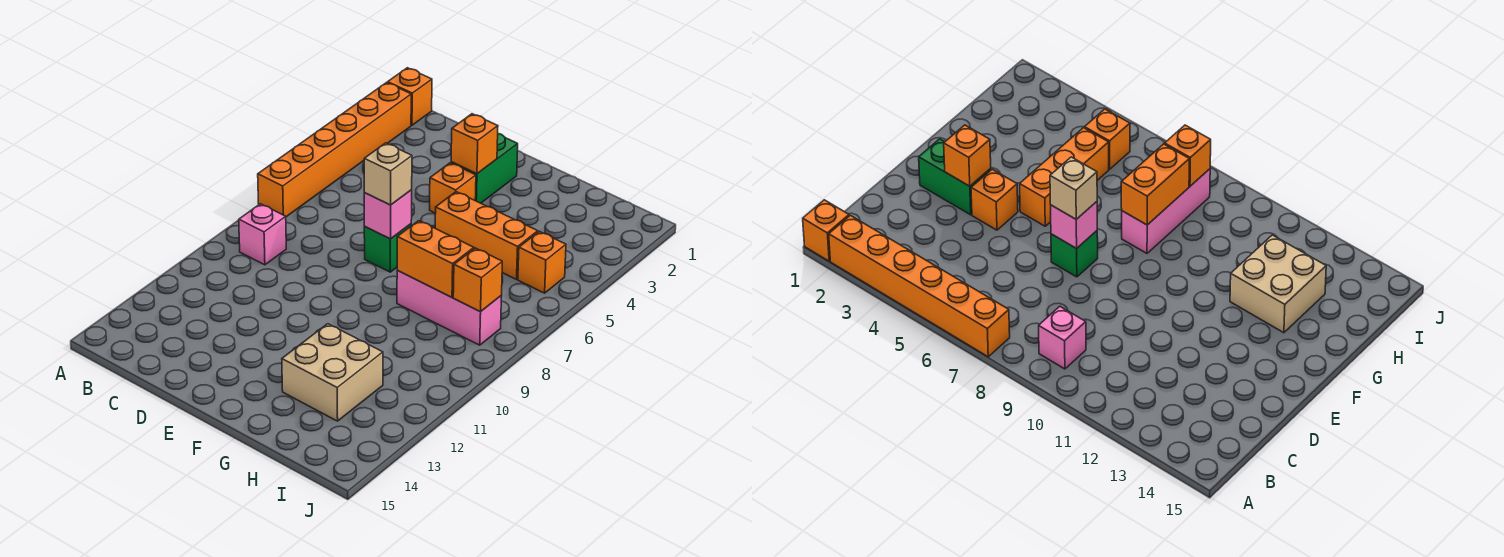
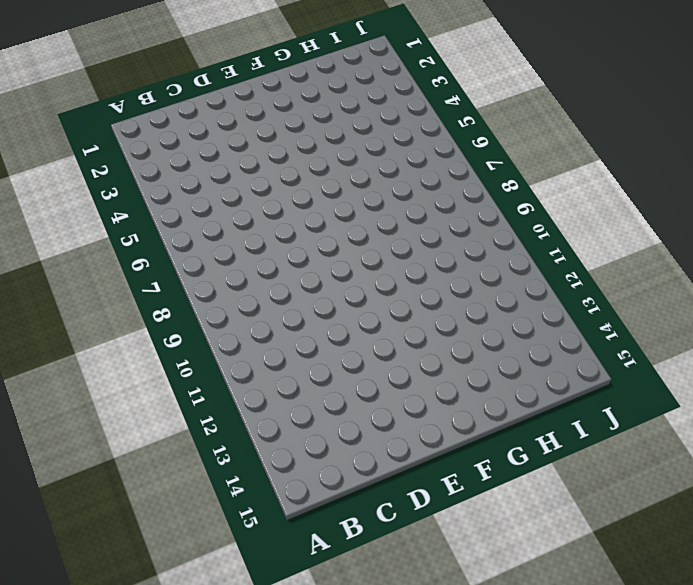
none -> orange 1x1 brick [388,68,432,125]
none -> orange 1x6 brick [258,83,411,217]
none -> pink 1x1 brick [239,204,286,265]

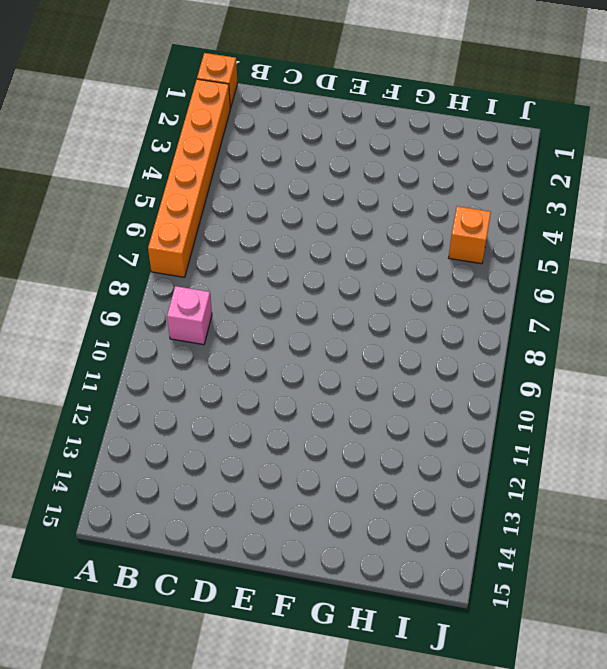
none -> green 1x2 brick [451,134,518,203]
none -> orange 1x1 brick [430,163,476,213]
none -> green 1x1 brick [364,224,411,272]

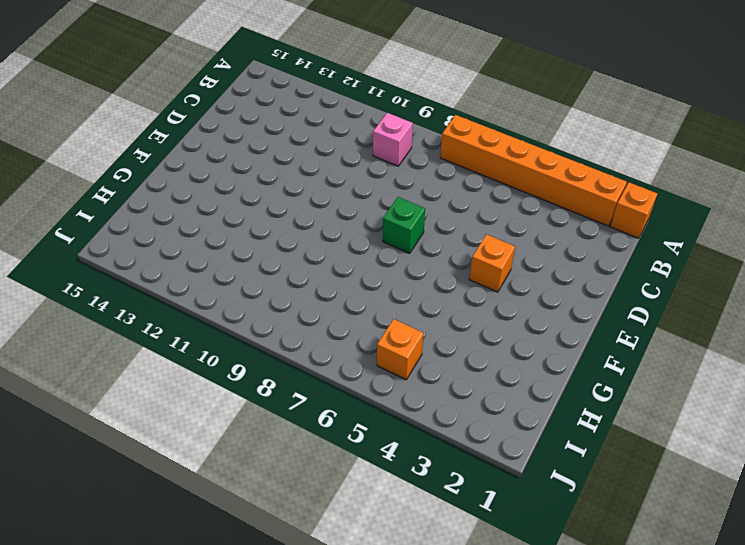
none -> green 1x2 brick [451,134,518,203]
none -> orange 1x3 brick [435,192,538,279]
none -> pink 1x3 brick [397,271,502,345]

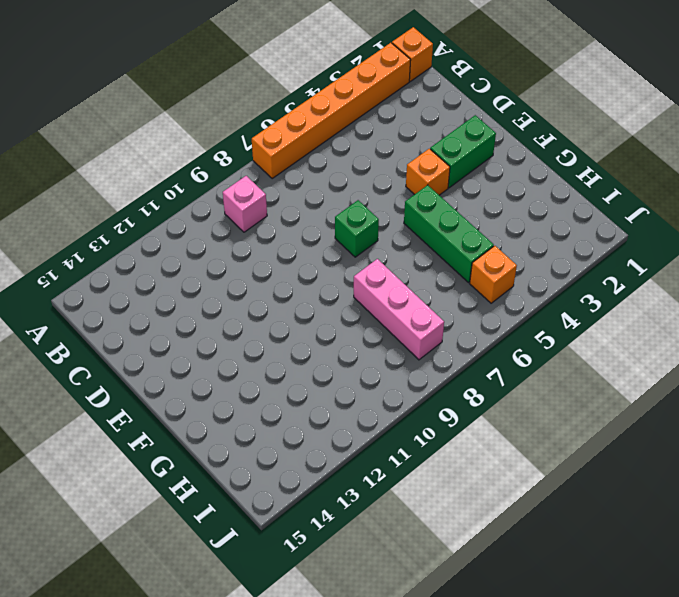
green 1x3 brick [404,185,494,282] -> orange 1x3 brick [435,192,538,279]
none -> tan 2x2 brick [282,324,383,421]
none -> orange 1x1 brick [451,114,498,174]
none -> pink 1x1 brick [364,190,412,239]

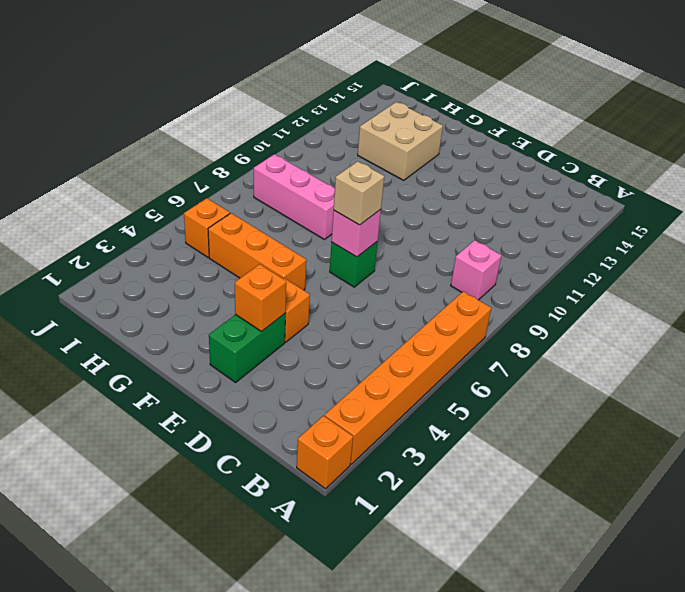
none -> orange 1x2 brick [397,221,474,297]
none -> orange 1x1 brick [453,248,502,312]

